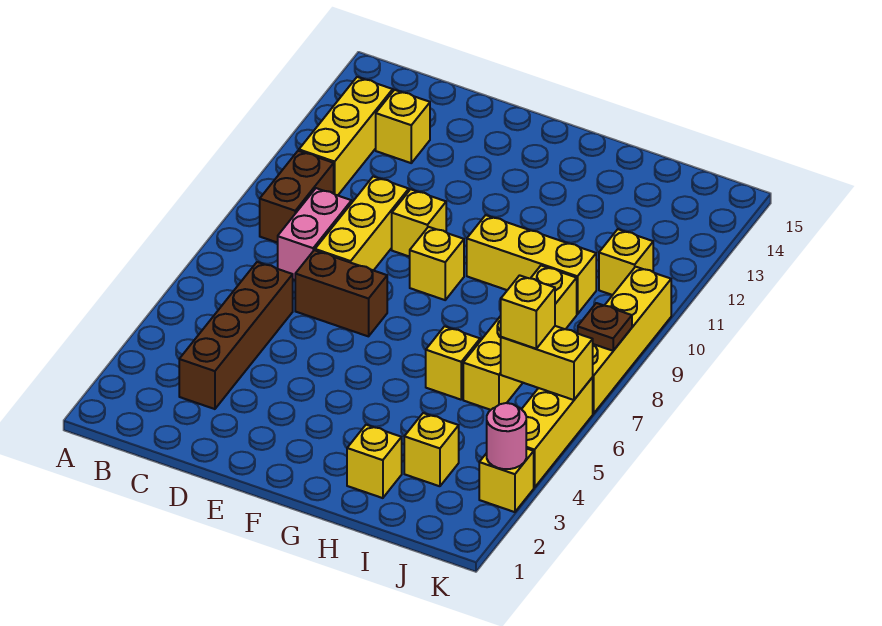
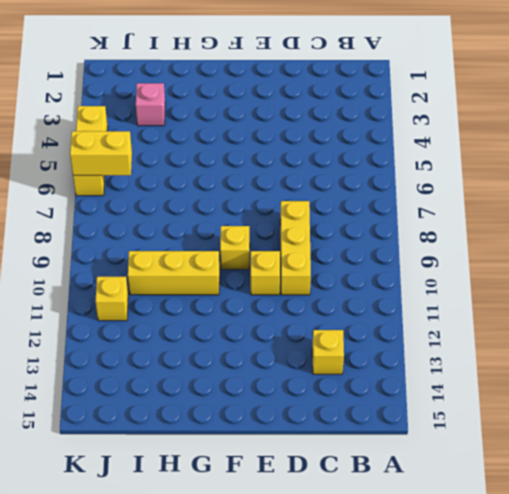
pink 1x1 brick [136,83,165,126] -> yellow 1x1 brick [404,413,459,486]
none -> brown 1x2 brick [260,151,334,243]
none -> yellow 1x3 brick [299,77,393,195]
none -> brown 1x4 brick [179,262,293,409]

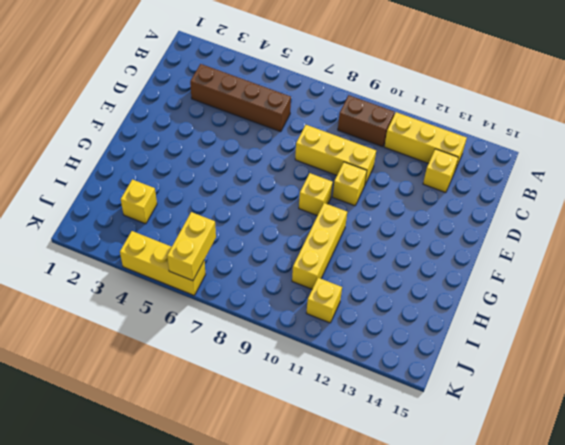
none -> pink 1x2 brick [278,188,352,280]
none -> brown 1x2 brick [295,250,387,336]
none -> yellow 1x1 brick [347,425,402,498]

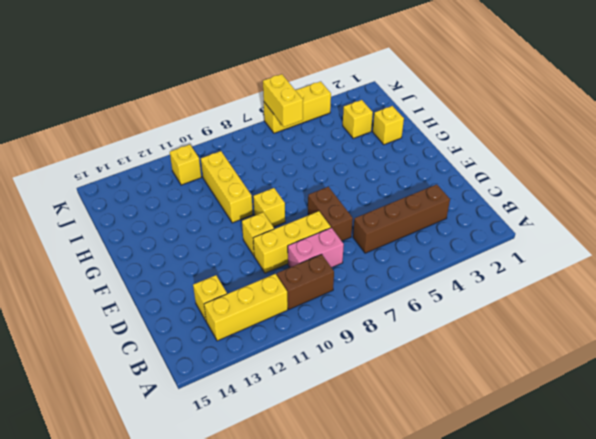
none -> yellow 1x1 brick [426,326,480,400]
none -> yellow 1x4 brick [463,266,577,410]
none -> yellow 1x1 brick [479,448,534,512]

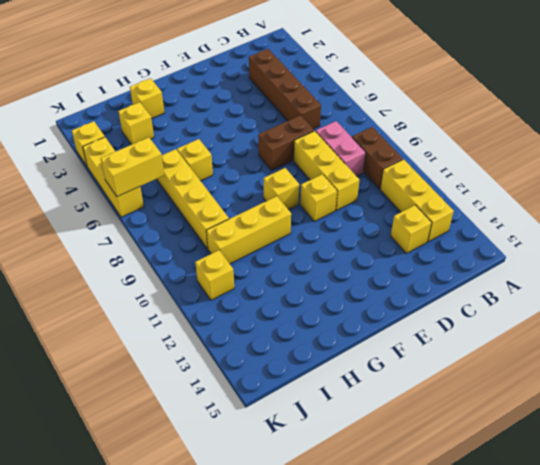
none -> yellow 1x4 brick [593,267,671,414]
none -> pink 1x1 round brick [487,403,526,469]
none -> brown 1x1 plate [578,303,632,351]

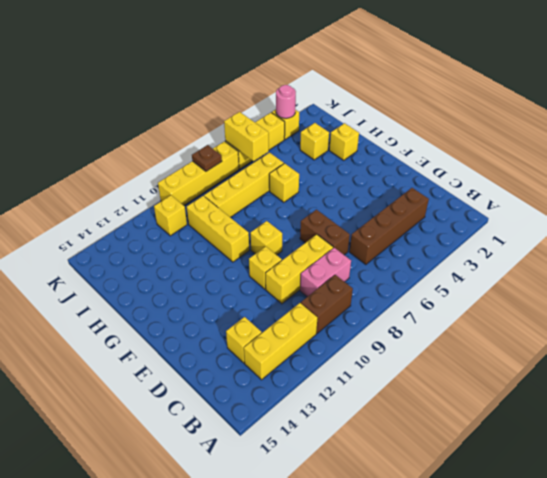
none -> yellow 1x1 brick [501,275,555,349]

